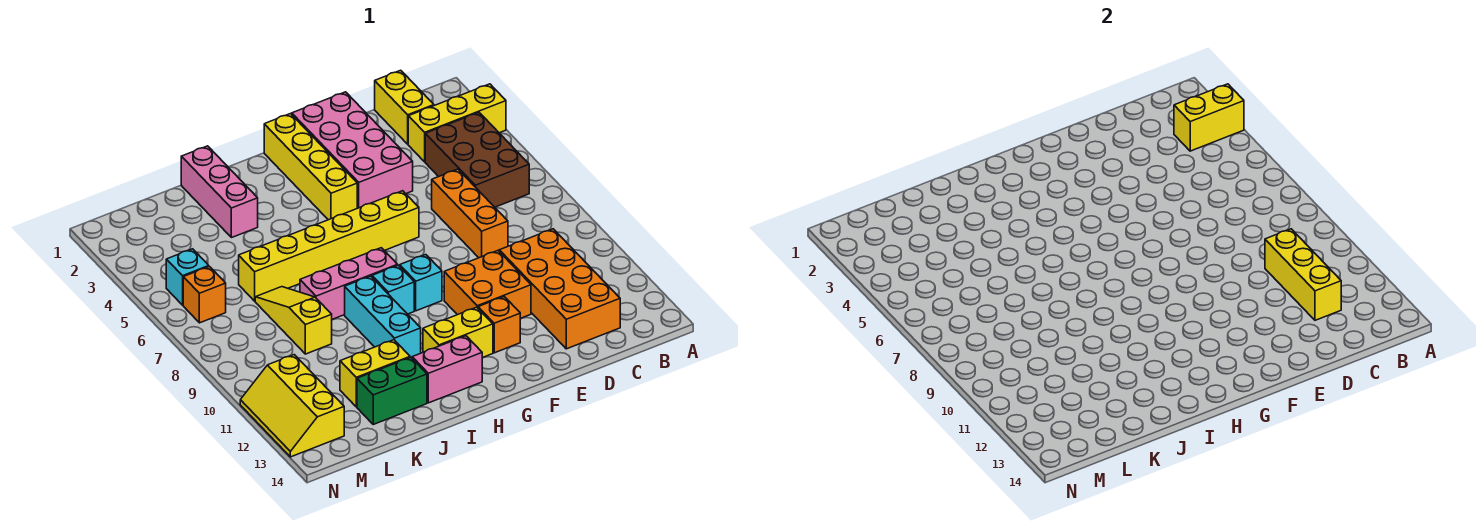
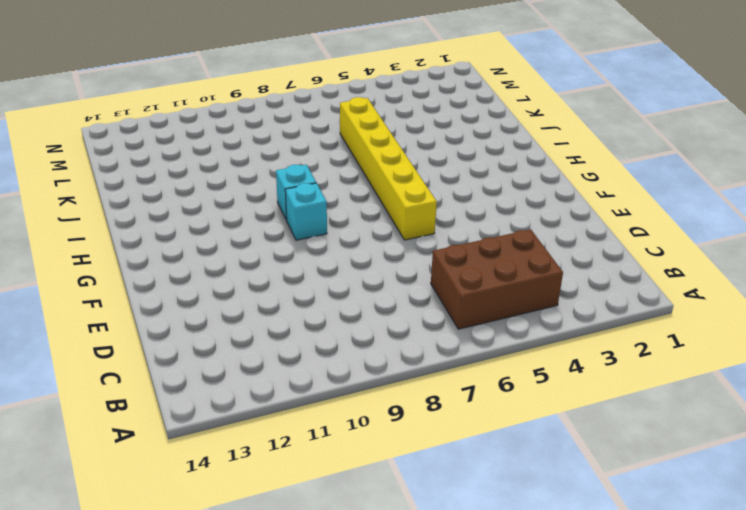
none -> yellow 1x3 brick [408,84,506,162]
none -> yellow 1x2 brick [375,70,434,144]
none -> orange 2x4 brick [499,229,620,349]

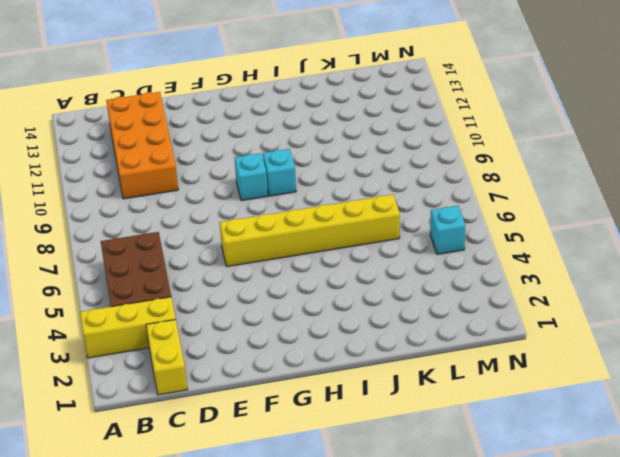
none -> orange 1x3 brick [432,169,508,258]
none -> pink 2x4 brick [292,92,413,208]
none -> orange 2x2 brick [444,251,531,318]

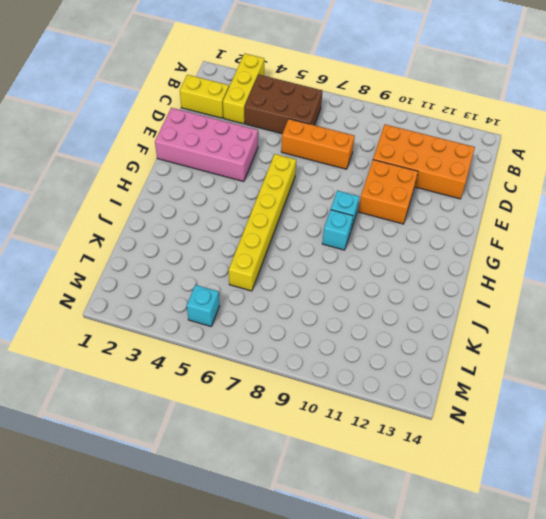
none -> orange 1x1 brick [478,297,520,353]
none -> yellow 1x4 brick [264,114,357,220]
none -> yellow 1x2 brick [423,307,493,358]

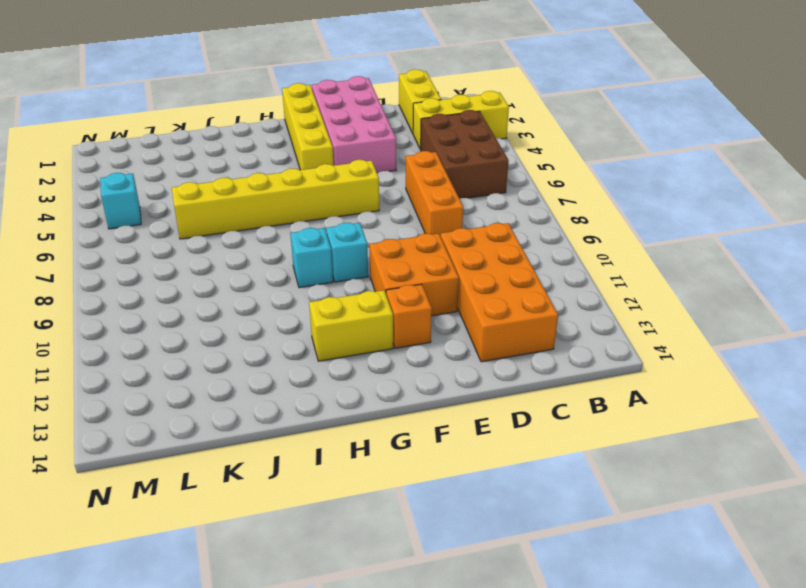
none -> pink 1x3 brick [300,248,398,319]
none -> pink 1x2 brick [412,336,482,403]
none -> cyan 1x3 brick [345,276,421,358]

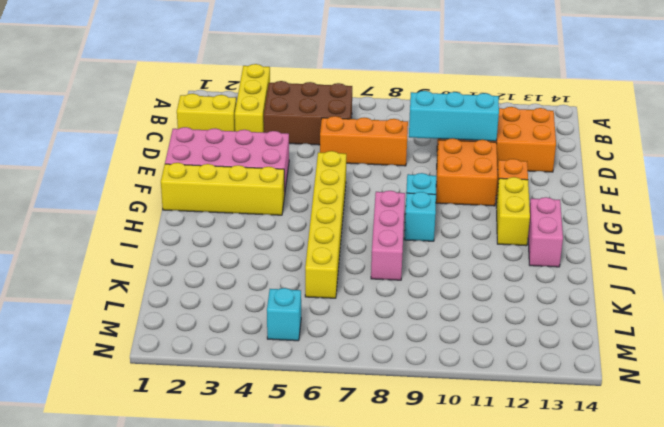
cyan 1x3 brick [409,91,499,141] -> cyan 1x3 brick moved to [345,276,421,358]
none -> pink 1x3 brick [181,146,258,238]
none -> yellow 1x2 brick [340,340,410,407]
none -> green 1x2 brick [357,357,427,424]

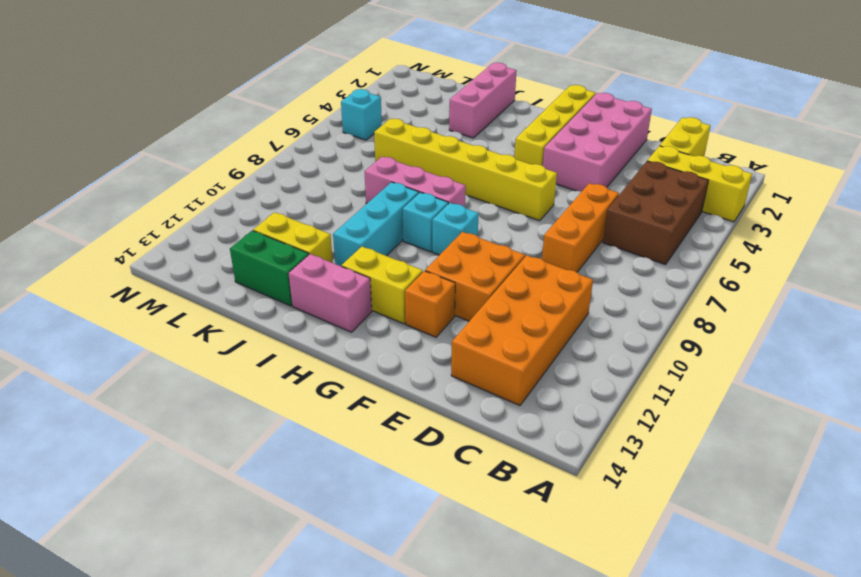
none -> yellow 1x3 slope [255,287,332,354]
none -> orange 1x1 brick [183,267,226,323]
none -> yellow 2x3 slope [240,355,344,457]

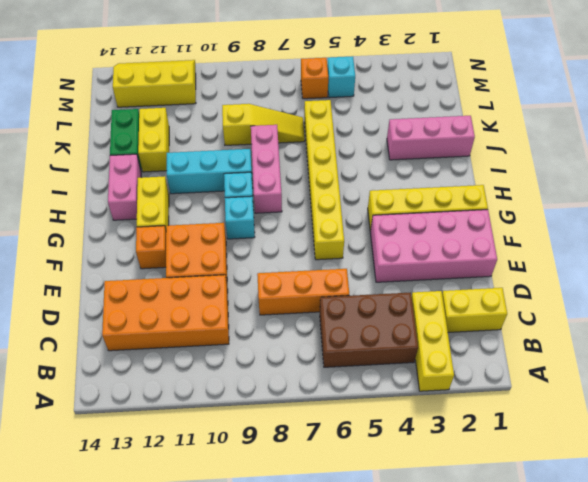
none -> yellow 1x2 brick [1174,84,1244,151]
none -> yellow 1x3 brick [1265,229,1341,320]

